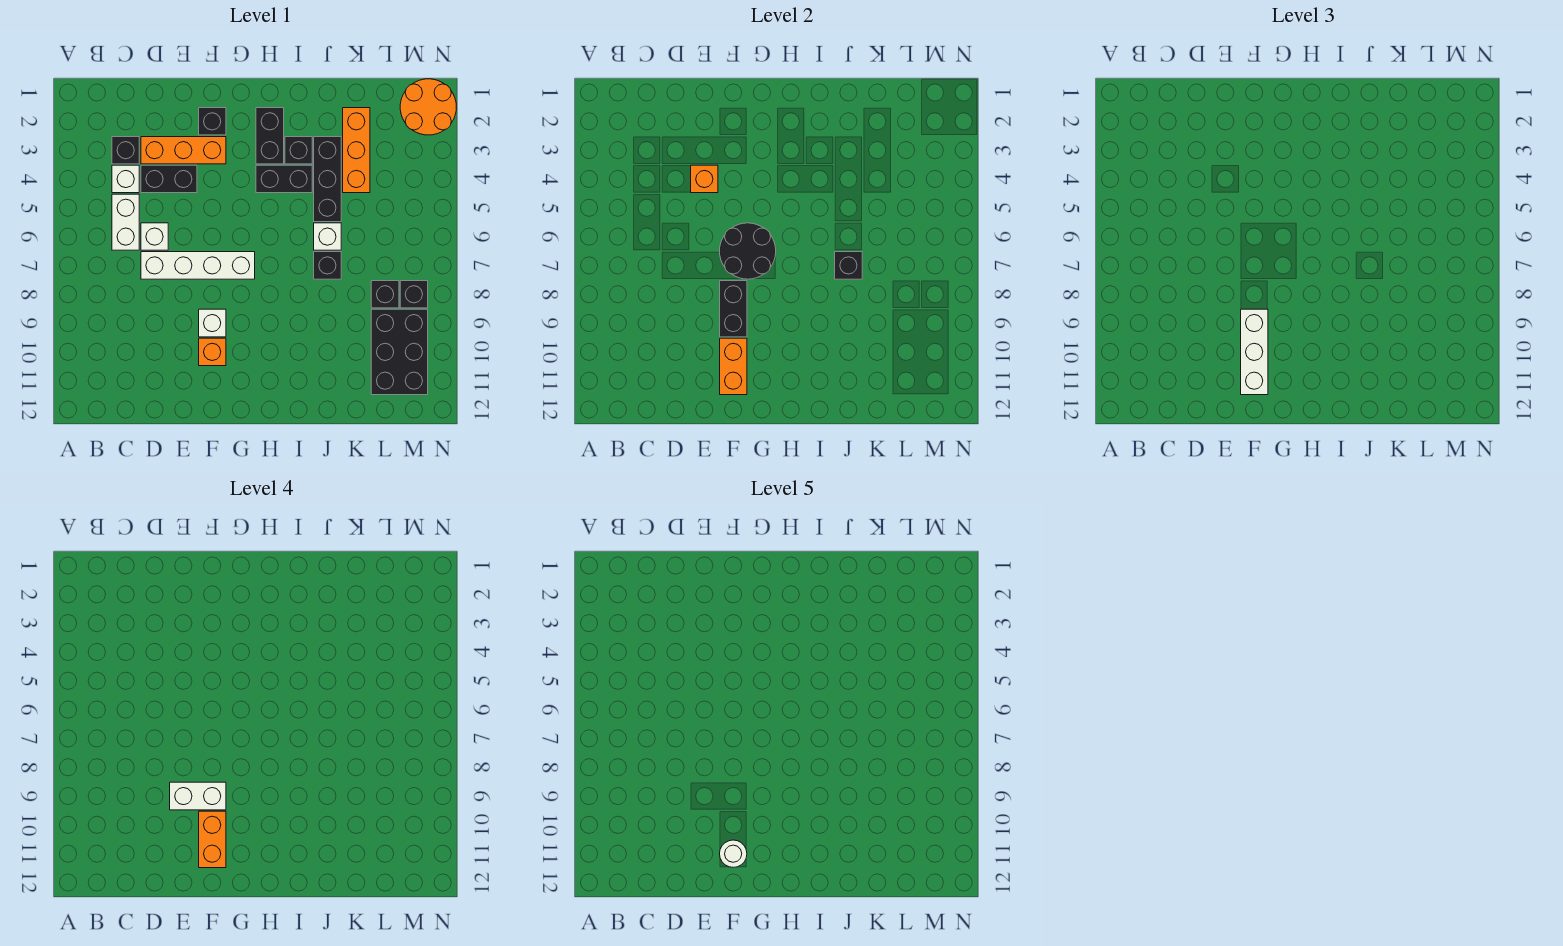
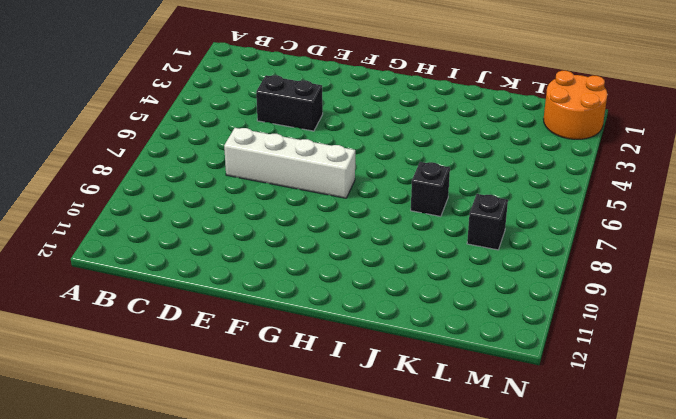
none -> black 1x1 brick [112,137,139,164]
none -> white 1x1 brick [112,165,139,193]
none -> white 1x2 brick [112,194,139,250]
none -> orange 1x3 brick [141,137,226,164]

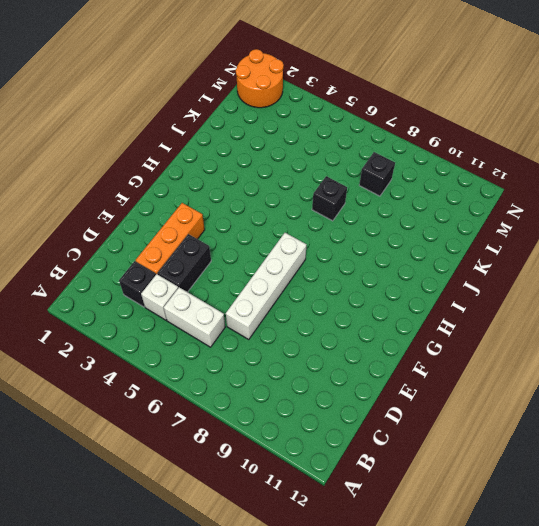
none -> white 1x1 brick [141,223,168,250]
none -> black 1x1 brick [199,108,226,135]
none -> white 1x1 brick [199,309,226,337]
none -> orange 1x1 brick [199,338,226,366]

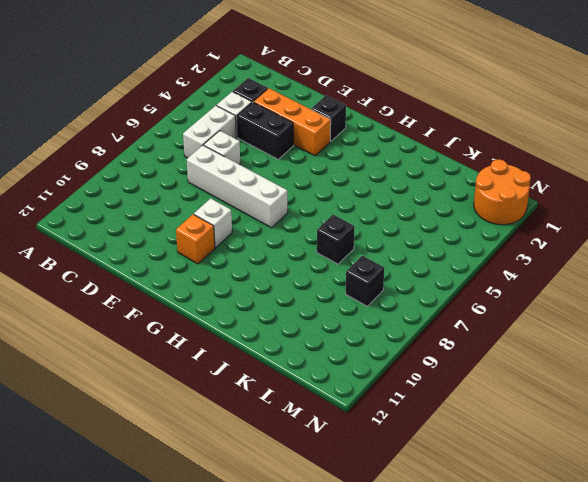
none -> black 1x2 brick [256,108,284,164]
none -> black 1x2 brick [256,165,312,193]
none -> black 1x1 brick [285,137,312,164]
none -> black 1x3 brick [314,137,341,222]

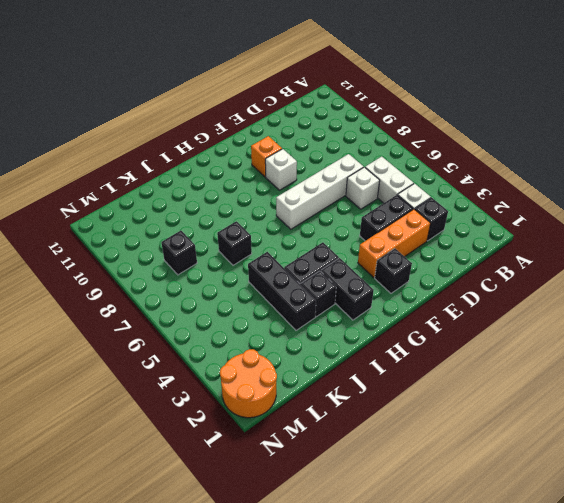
none -> white 1x1 brick [314,223,341,250]
none -> orange 1x3 brick [343,108,370,193]
none -> black 2x3 brick [371,309,428,395]
none -> black 1x1 brick [400,281,428,308]

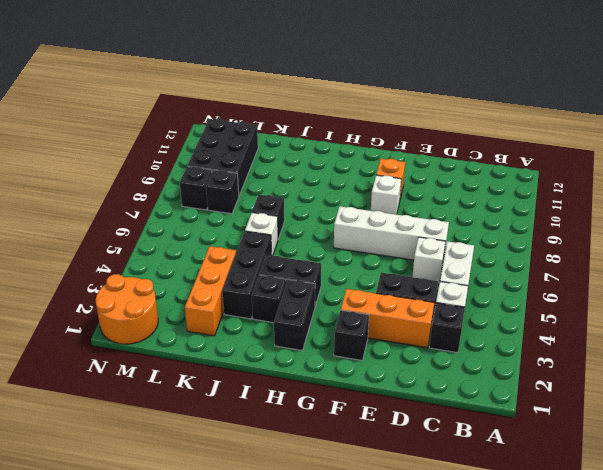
none -> orange 1x1 brick [691,165,718,193]
none -> black 2x2 round brick [720,223,776,279]
none -> black 1x2 brick [720,281,747,337]
none -> orange 1x2 brick [720,338,747,395]

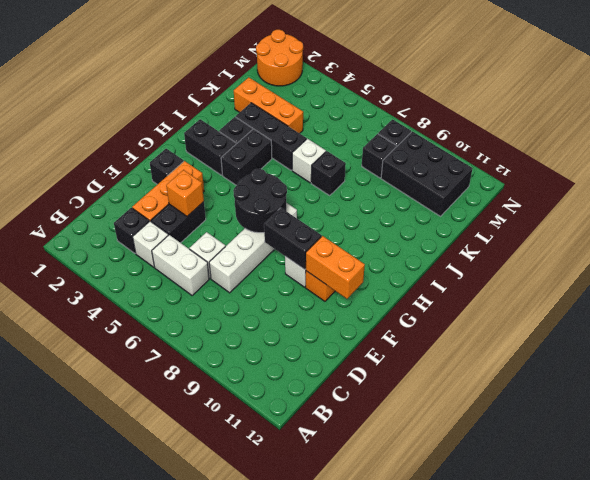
none -> black 1x1 brick [835,252,862,279]
none -> white 1x3 brick [1241,309,1268,395]
none -> white 1x2 brick [170,782,226,810]
none -> orange 1x2 brick [199,811,226,868]

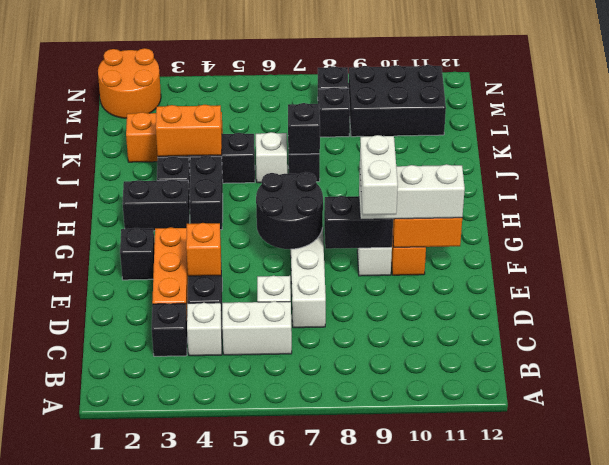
orange 1x2 brick [156,105,222,156] -> orange 1x2 brick moved to [199,811,226,868]
none -> white 1x1 round brick [720,840,747,867]

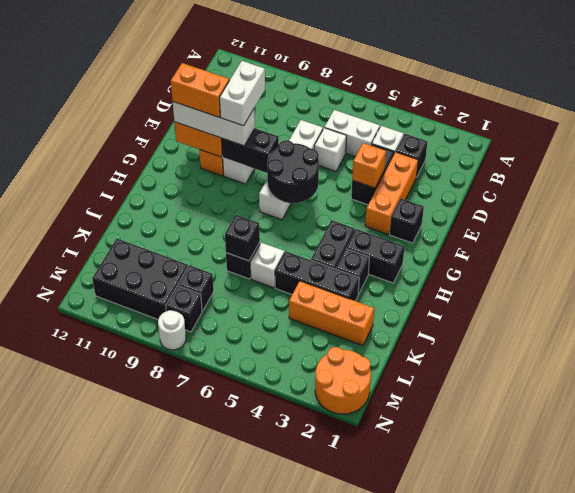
white 1x1 round brick [158,310,186,350] -> white 1x1 round brick moved to [720,840,747,867]

